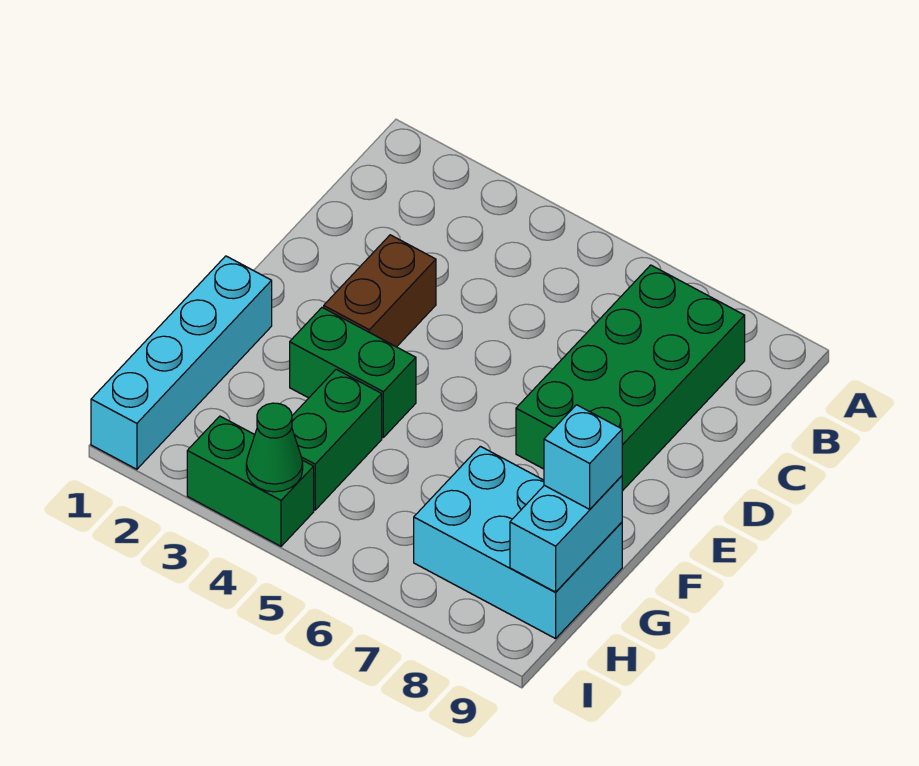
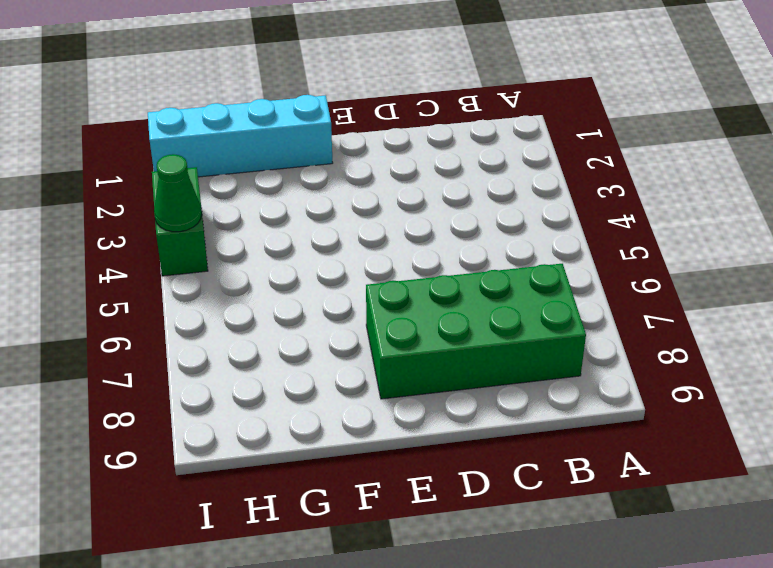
none -> brown 1x2 brick [324,235,436,347]
none -> green 1x2 brick [290,307,416,437]

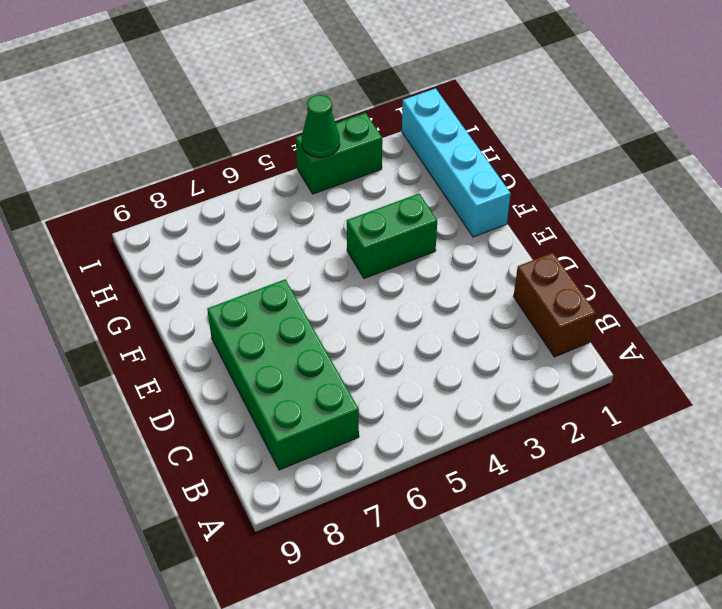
brown 1x2 brick [513,253,596,357] -> brown 1x2 brick moved to [324,235,436,347]
none -> green 1x2 brick [292,369,382,510]
none -> cyan 2x3 brick [414,446,622,639]

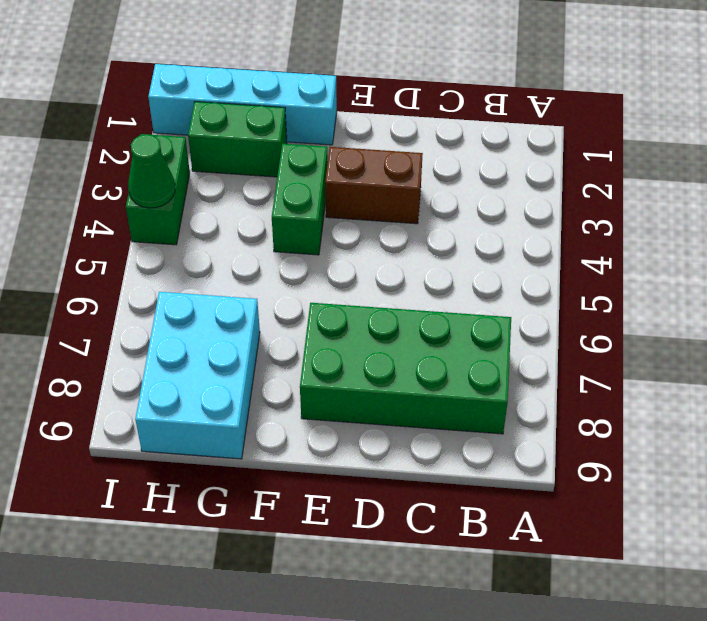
green 1x2 brick [188,102,287,177] -> green 1x2 brick moved to [292,369,382,510]
none -> cyan 1x2 brick [510,476,622,592]
none -> cyan 1x1 brick [544,405,622,509]

